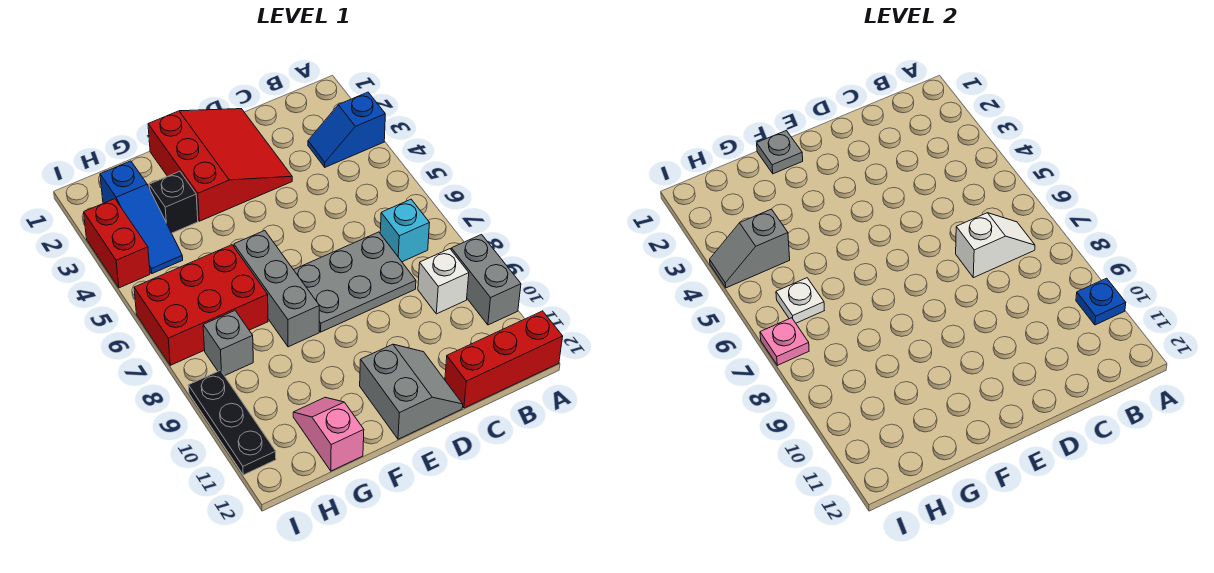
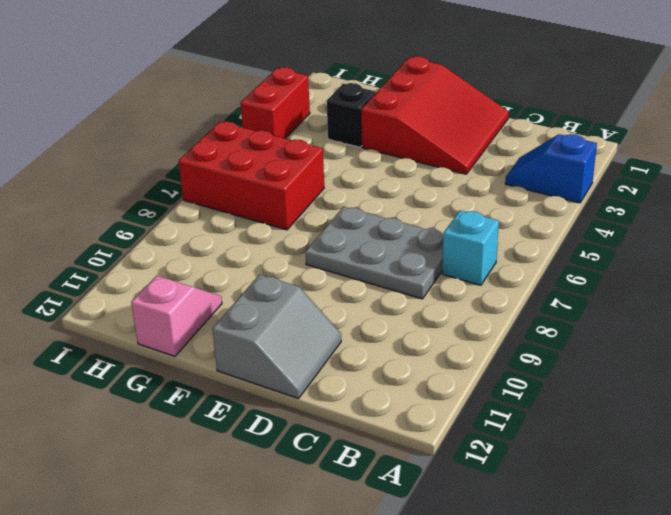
none -> grey 1x2 brick [451,235,521,325]
none -> red 1x3 brick [445,311,563,408]
none -> white 1x1 brick [418,249,469,314]

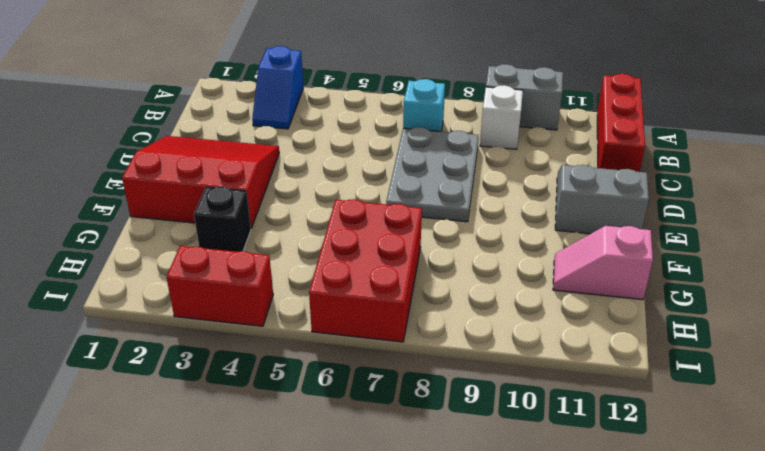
none -> grey 1x3 brick [234,231,319,347]
none -> blue 1x3 slope [100,161,183,274]
none -> grey 1x1 brick [203,311,253,376]

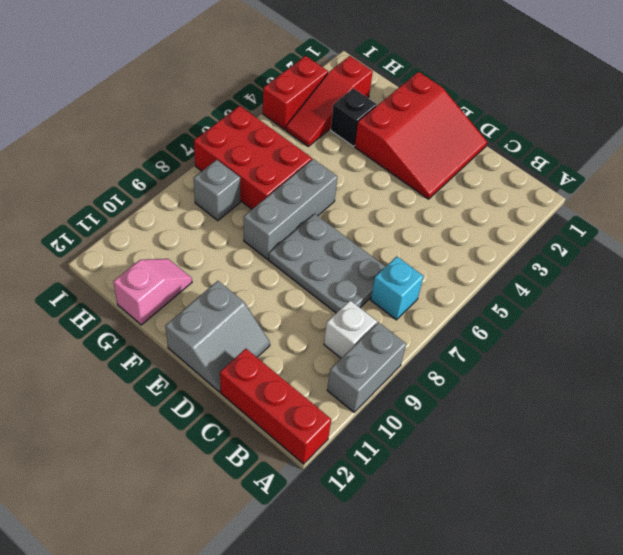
red 1x3 slope [286,56,373,146] -> blue 1x3 slope [100,161,183,274]
none -> blue 1x2 slope [308,92,385,167]
none -> black 1x3 plate [188,370,276,475]
none -> blue 1x1 plate [1076,278,1126,325]

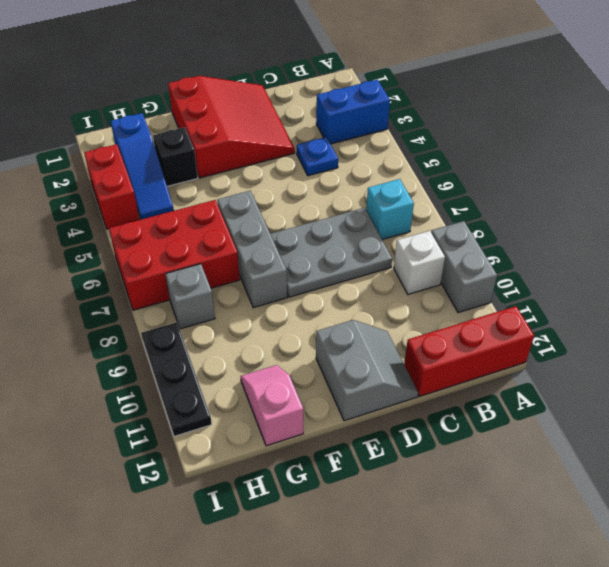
blue 1x2 brick [316,80,390,144] -> blue 1x2 slope [308,92,385,167]
blue 1x1 plate [297,137,338,176] -> blue 1x1 plate moved to [1076,278,1126,325]
none -> white 1x2 slope [956,213,1035,278]
none -> grey 1x1 plate [757,131,803,174]
none -> grey 1x2 slope [710,209,790,288]

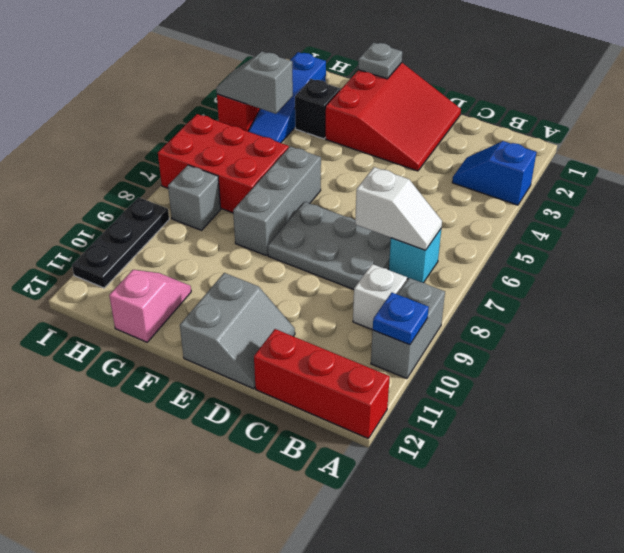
none -> white 1x1 plate [776,278,824,323]
none -> pink 1x1 plate [760,318,809,365]

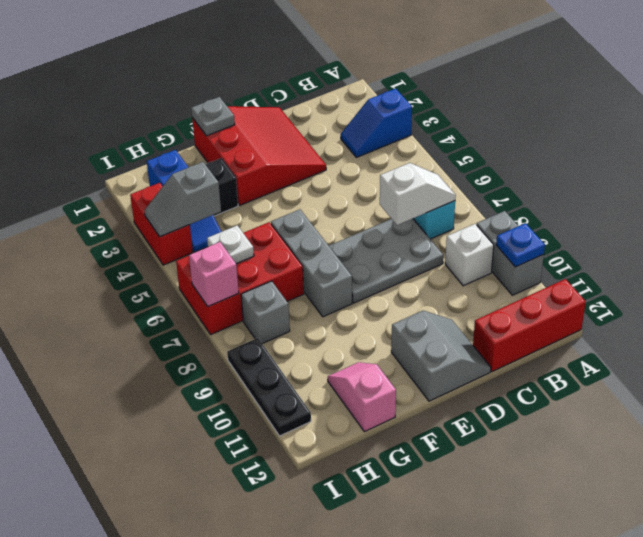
pink 1x1 brick [189,242,239,306] -> pink 1x1 plate [760,318,809,365]

